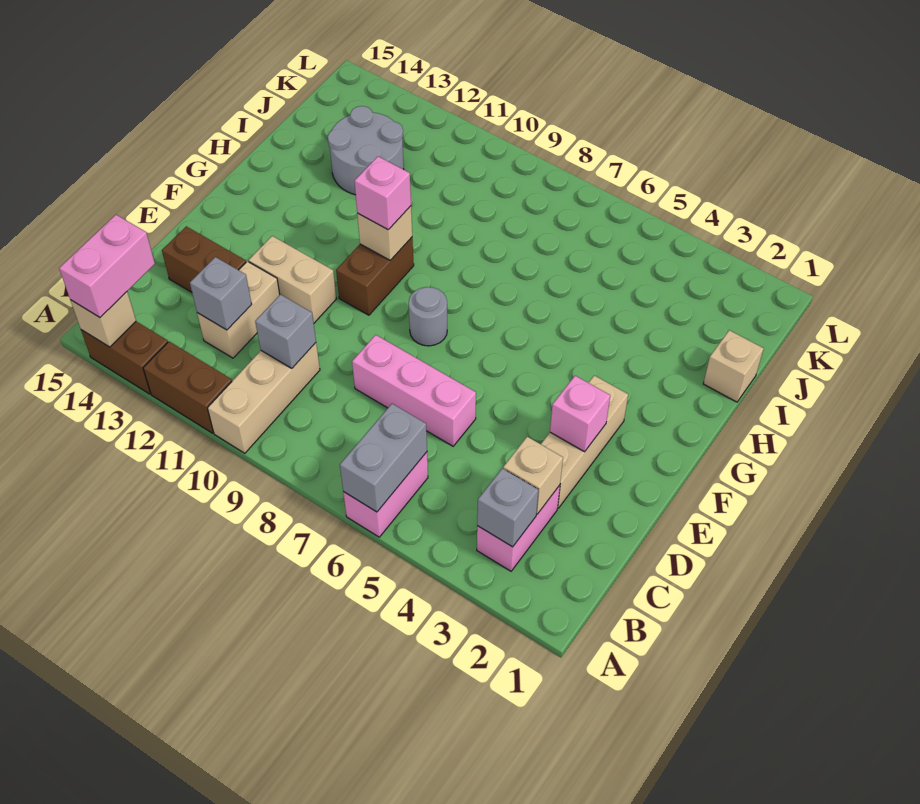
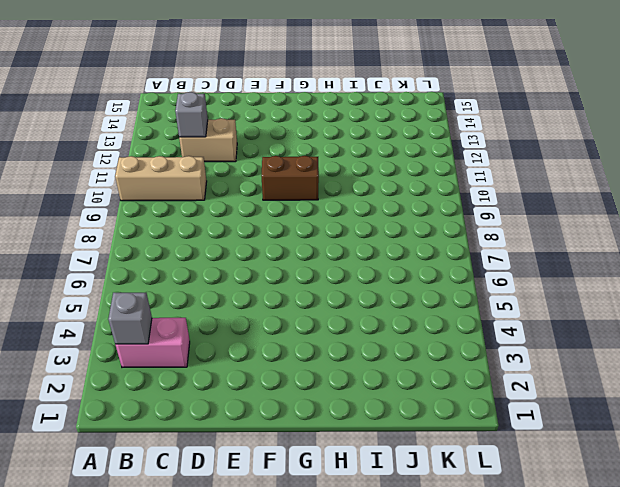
none -> pink 1x2 brick [343,452,428,537]
none -> brown 1x2 brick [143,342,232,433]
none -> brown 1x2 brick [81,322,168,394]

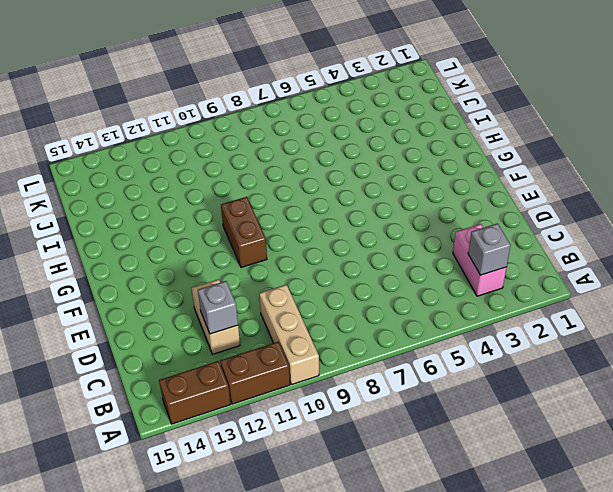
none -> pink 1x2 brick [343,452,428,537]
none -> tan 1x3 brick [541,376,628,508]
none -> pink 1x3 brick [352,335,476,446]

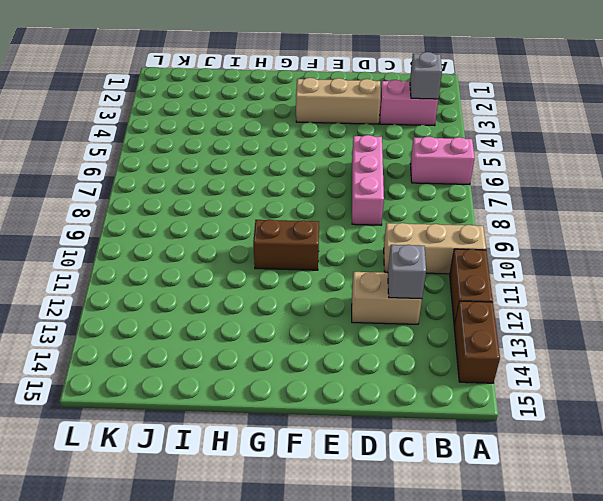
none -> brown 1x2 brick [162,226,246,292]
none -> tan 1x2 brick [249,236,337,323]
none -> grey 1x1 round brick [409,287,447,346]

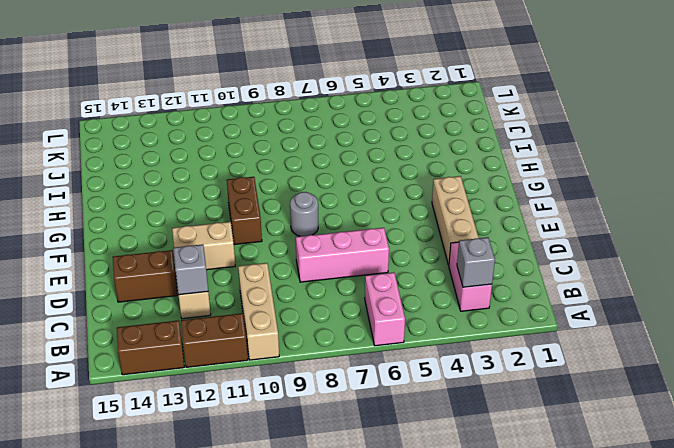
none -> tan 1x1 brick [703,330,764,402]
none -> grey 2x2 round brick [328,106,404,195]
none -> grey 1x2 brick [340,404,427,512]

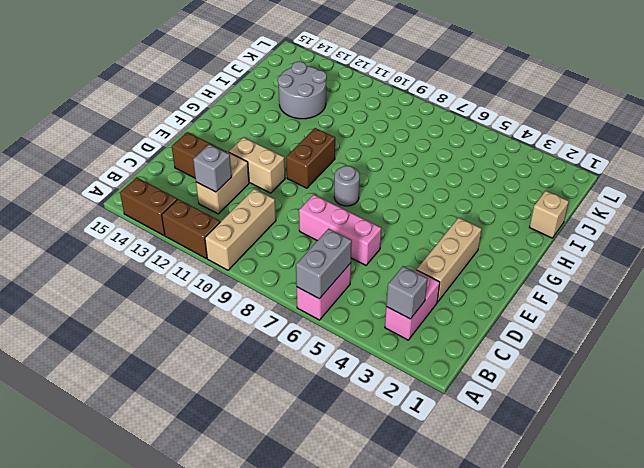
none -> tan 1x1 brick [70,292,136,347]
none -> tan 1x1 brick [503,437,563,514]
none -> grey 1x1 brick [255,295,316,368]

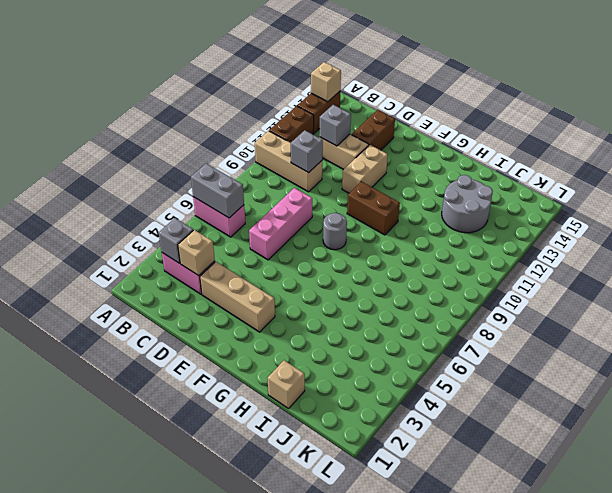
none -> pink 1x1 brick [550,376,610,452]
none -> tan 1x1 brick [357,206,412,260]
none -> pink 1x2 brick [59,215,155,317]

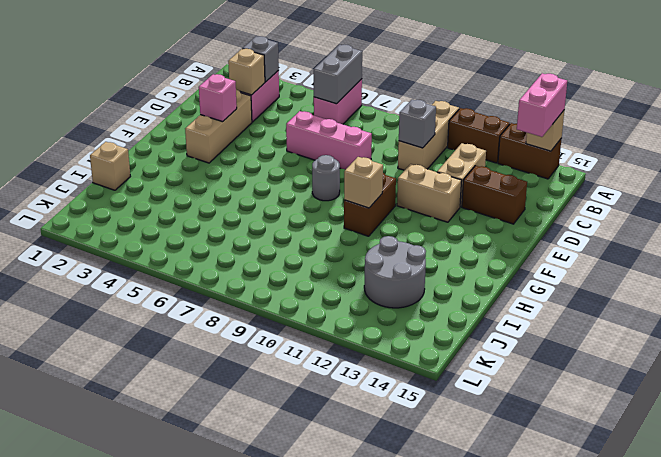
none -> grey 1x1 brick [190,257,252,330]
none -> pink 1x1 brick [354,156,411,230]

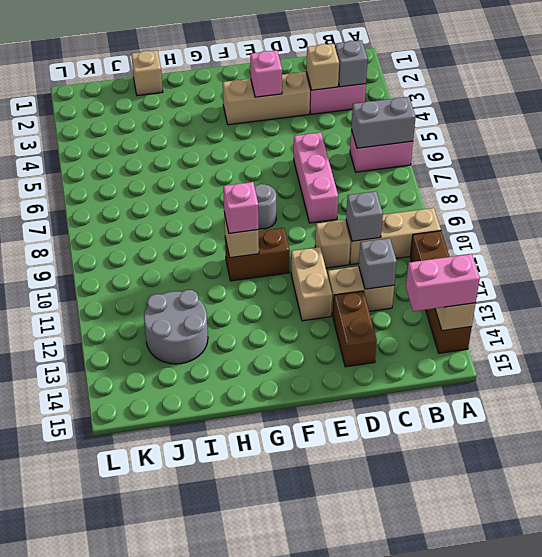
tan 1x1 brick [315,220,350,268] -> none

